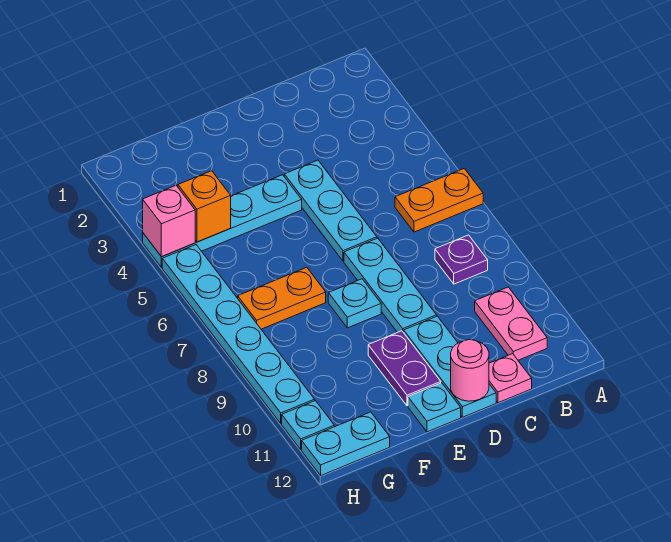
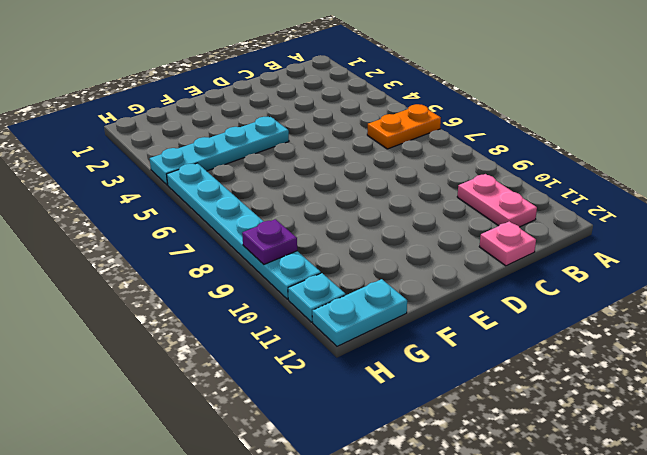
purple 1x1 plate [242,219,297,264] -> purple 1x1 plate moved to [435,235,488,284]
none -> cyan 1x3 plate [284,160,377,261]
none -> cyan 1x3 plate [344,238,437,333]
none -> cyan 1x3 plate [404,316,496,417]

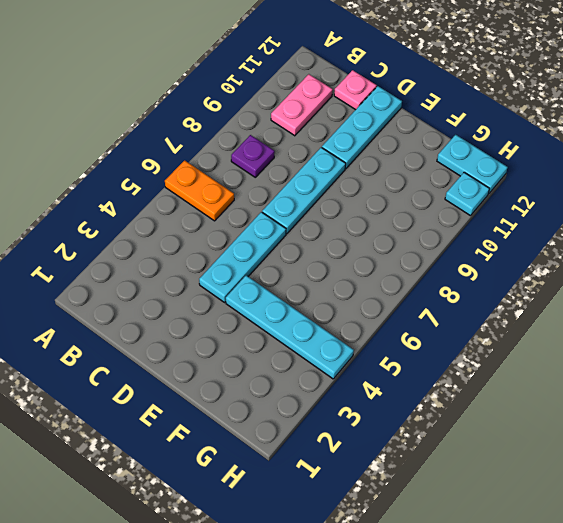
none -> cyan 1x1 plate [328,279,381,328]
none -> purple 1x2 plate [368,331,441,406]
none -> cyan 1x1 plate [408,383,461,432]

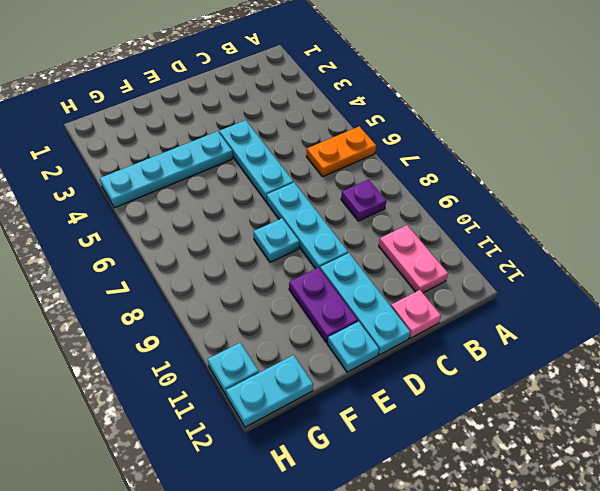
none -> orange 1x2 plate [238,267,326,329]
none -> cyan 1x6 plate [162,245,315,424]
none -> pink 1x1 round brick [451,340,489,401]

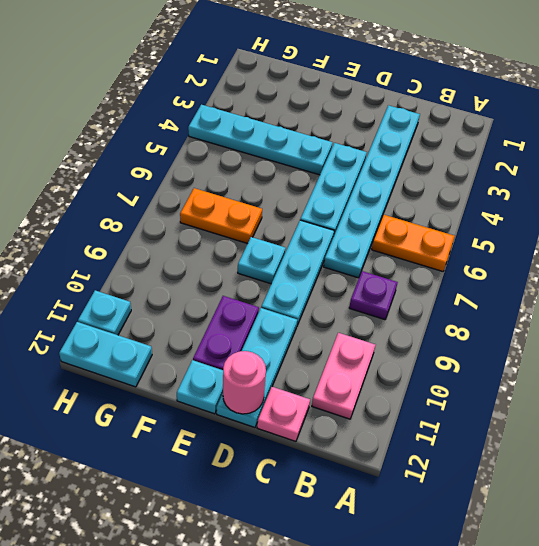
cyan 1x6 plate [324,105,420,278] -> cyan 1x6 plate moved to [162,245,315,424]
none -> orange 1x1 brick [178,171,231,242]
none -> pink 1x1 brick [143,185,195,257]

